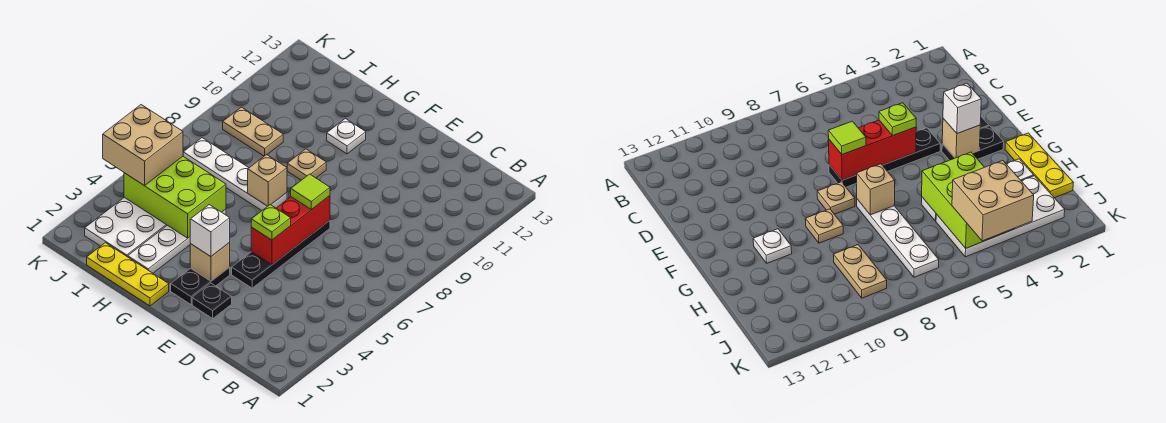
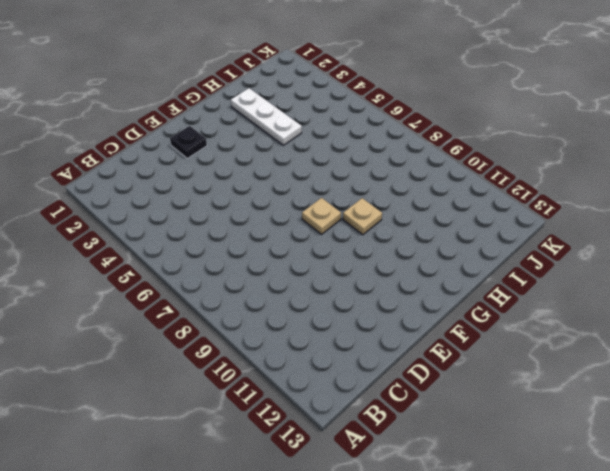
white 1x3 plate [231,88,302,145] -> white 1x4 plate [128,209,226,273]
none -> black 1x4 plate [232,221,330,288]
none -> black 1x2 plate [171,267,230,304]
none -> yellow 1x3 plate [87,243,169,306]

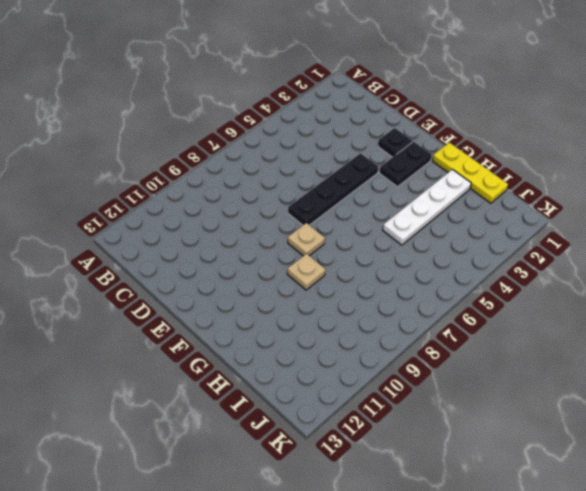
none -> white 1x4 plate [183,138,287,211]
none -> white 1x1 plate [327,119,366,154]
none -> white 2x4 plate [85,197,167,257]

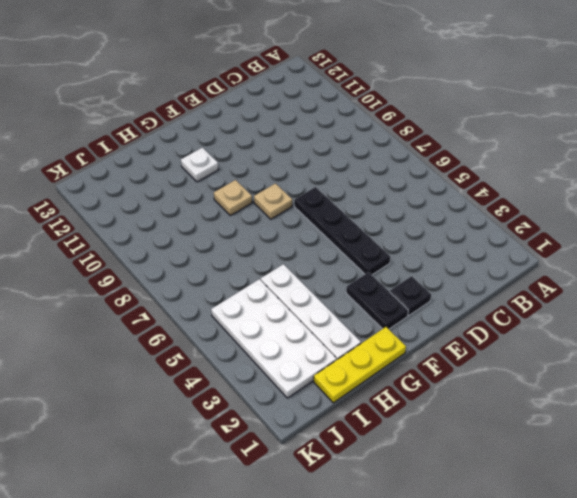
none -> white 1x4 plate [183,138,287,211]
none -> tan 1x2 plate [223,107,283,156]
none -> red 1x3 brick [251,196,330,265]

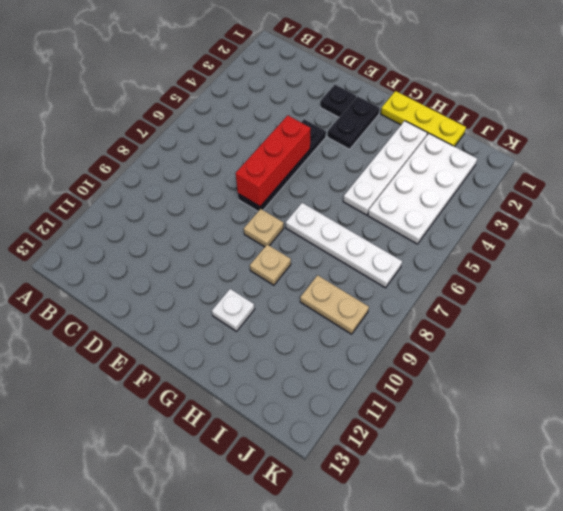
none -> tan 1x1 brick [190,243,230,281]
none -> tan 1x1 brick [248,155,287,206]
none -> lime 2x3 brick [124,157,226,238]

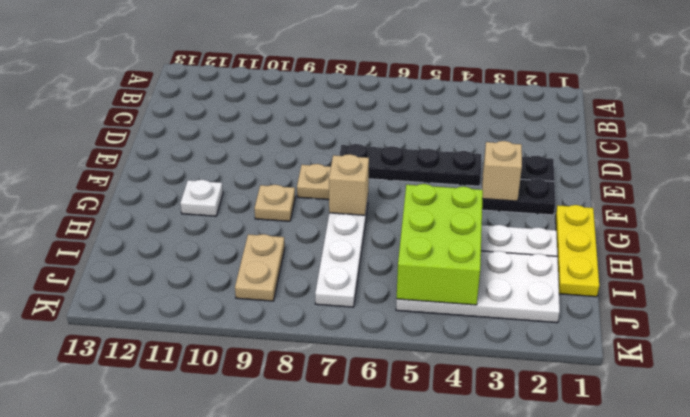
none -> red 1x3 brick [251,196,330,265]
none -> lime 1x1 plate [251,205,291,240]
none -> lime 1x1 tile [291,174,330,210]

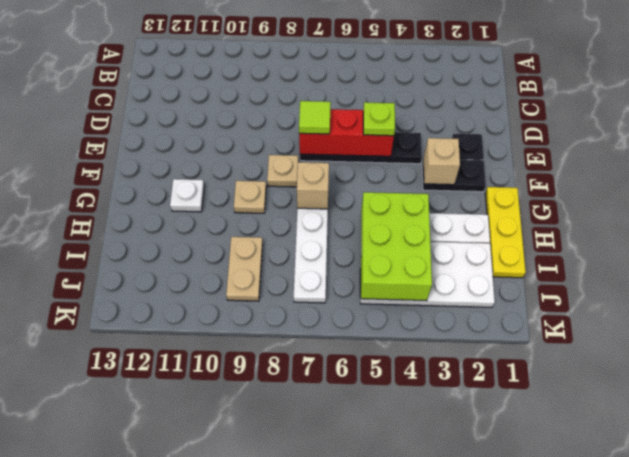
none -> white 1x1 brick [190,205,230,256]
none -> tan 2x2 brick [103,105,183,186]

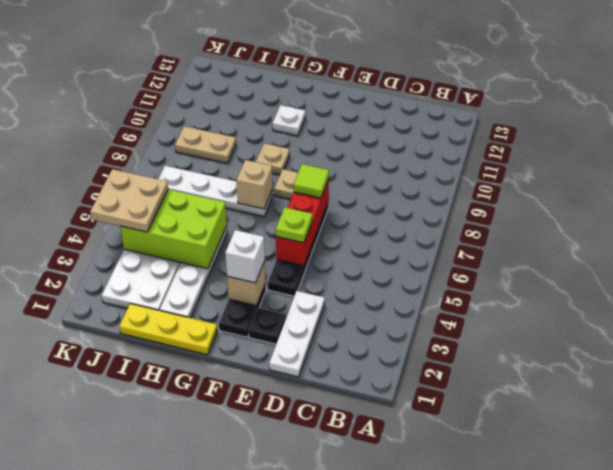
white 1x3 plate [269,291,325,377] -> none
tan 2x2 plate [90,169,168,232] -> tan 2x2 brick [103,105,183,186]

